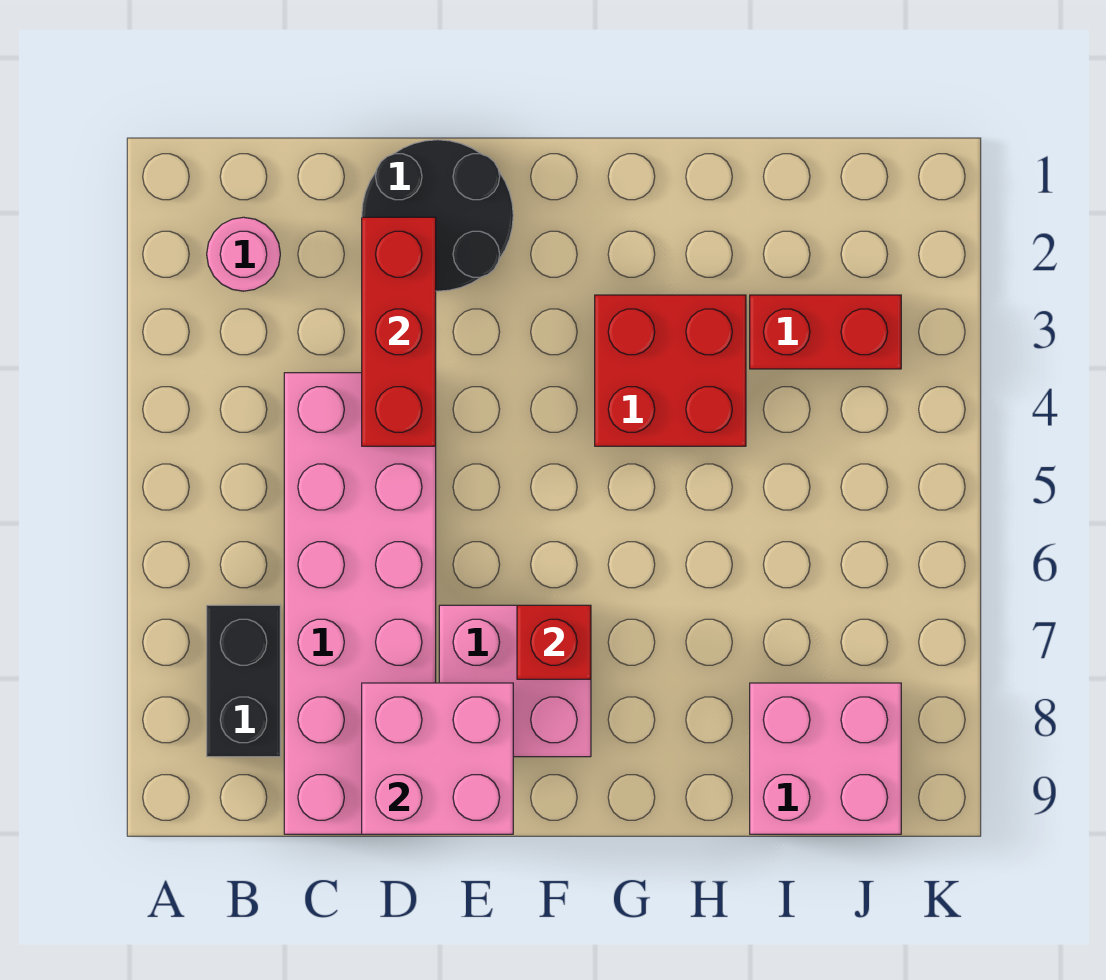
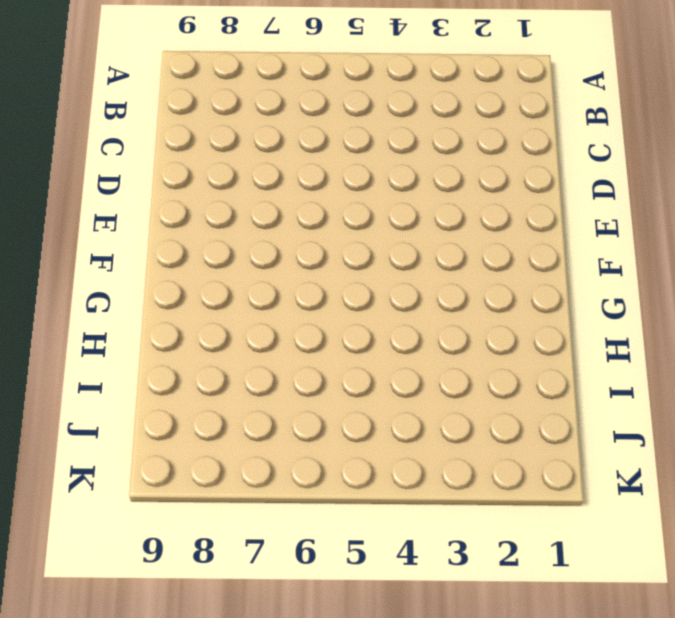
none -> pink 1x1 round brick [207,217,280,291]
none -> black 1x2 brick [207,605,280,757]

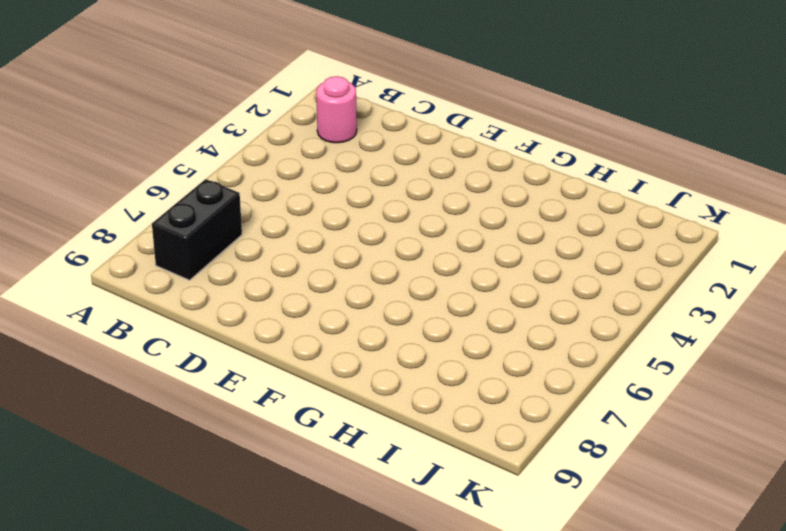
none -> pink 2x6 brick [284,373,436,834]
none -> black 2x2 round brick [362,140,513,291]

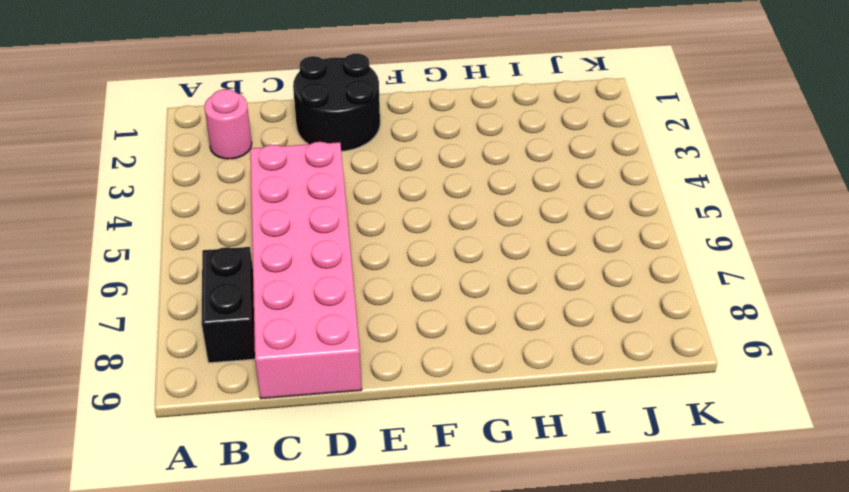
none -> pink 2x2 brick [439,605,591,757]
none -> red 2x2 brick [595,295,746,446]

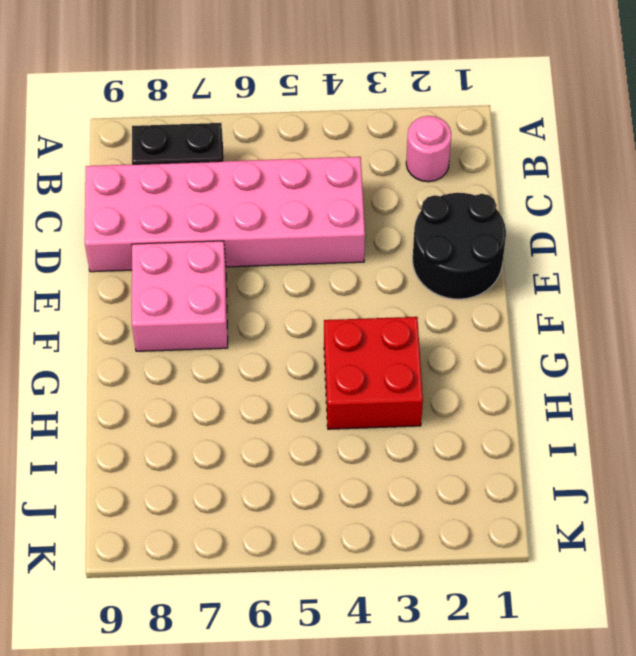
none -> red 1x2 brick [750,295,901,369]
none -> pink 2x2 brick [750,683,901,834]

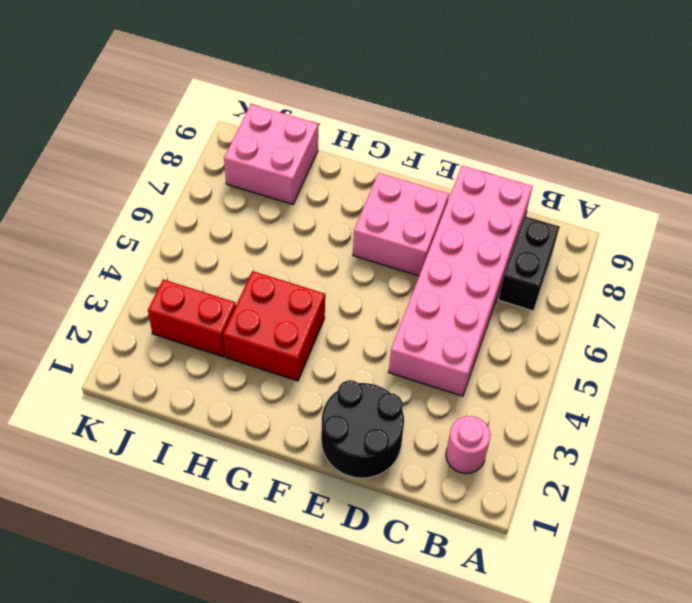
none -> red 1x3 brick [362,217,436,446]
none -> pink 2x2 brick [362,683,513,834]

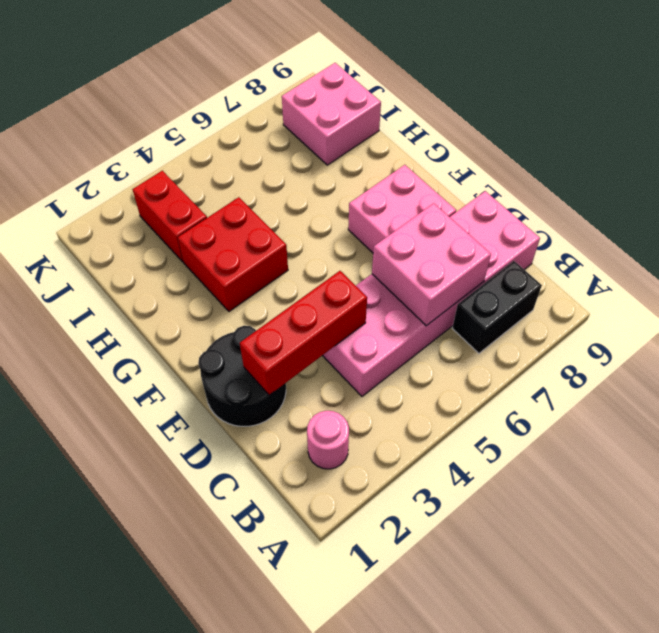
pink 2x2 brick [372,203,491,326] -> pink 2x2 brick moved to [362,683,513,834]
none -> red 1x1 brick [517,605,591,679]

